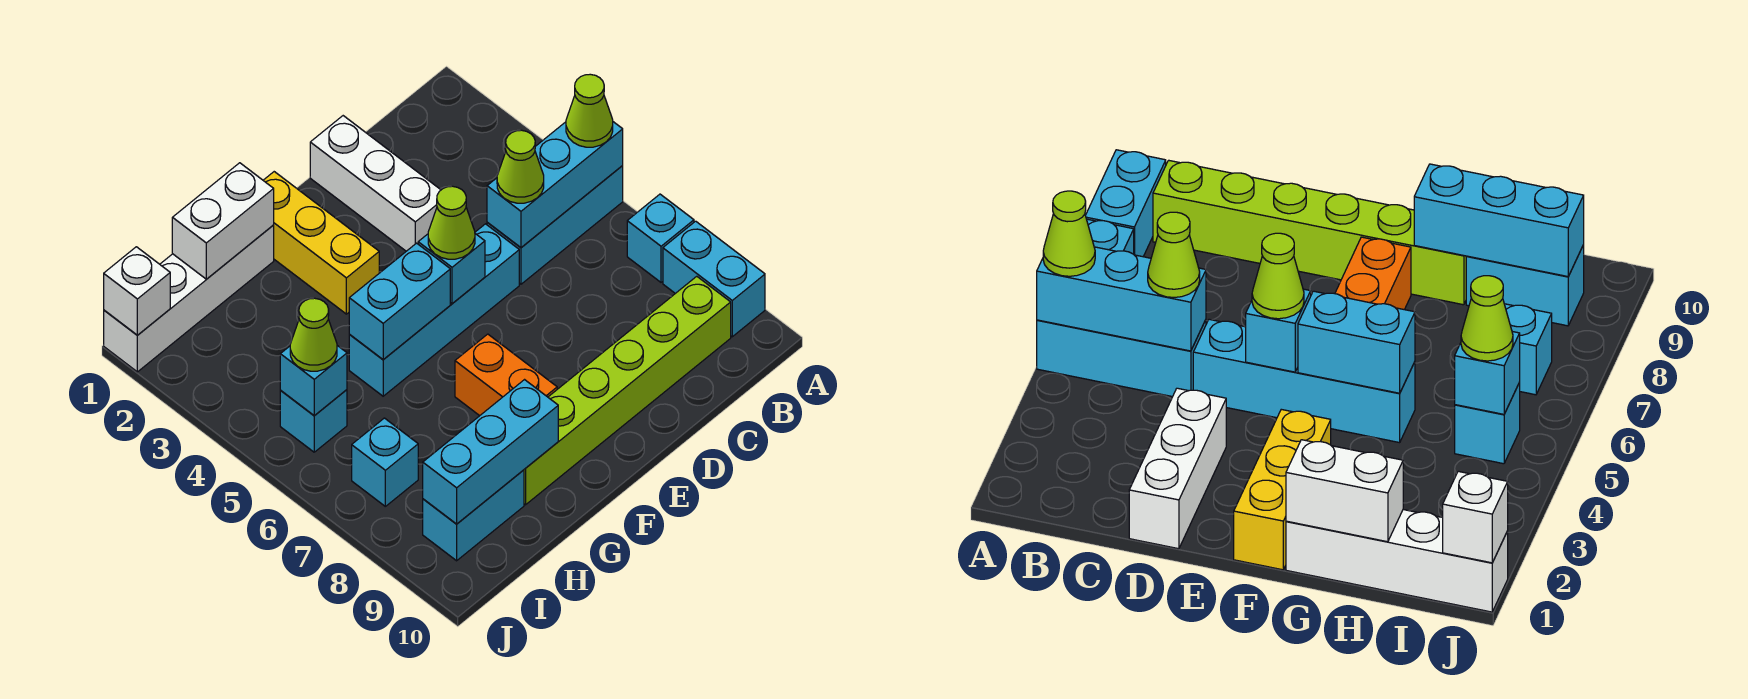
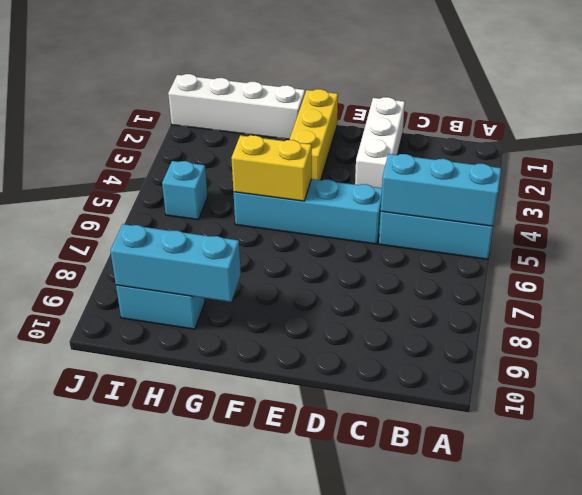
yellow 1x2 brick [231,135,312,201] -> cyan 1x2 brick [349,243,450,360]
none -> cyan 1x1 brick [627,194,694,282]
none -> cyan 1x2 brick [663,221,765,337]
none -> lime 1x6 brick [524,276,731,505]

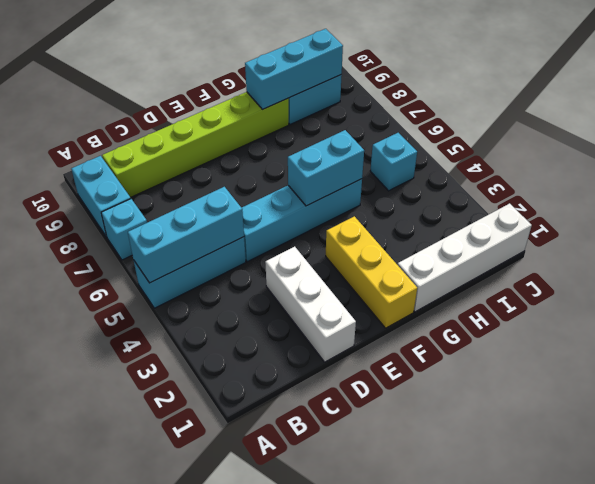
none -> orange 1x2 brick [455,334,557,416]
none -> cyan 1x1 brick [352,418,418,506]
none -> cyan 1x1 brick [418,234,485,304]

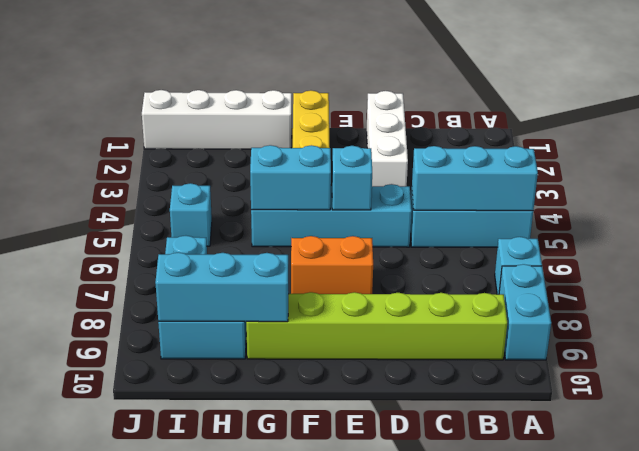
orange 1x2 brick [291,236,373,294] -> orange 1x2 brick turned to [455,334,557,416]
none -> white 1x2 brick [172,163,274,279]
none -> cyan 1x1 brick [280,346,347,416]
none -> white 1x1 brick [104,247,170,335]

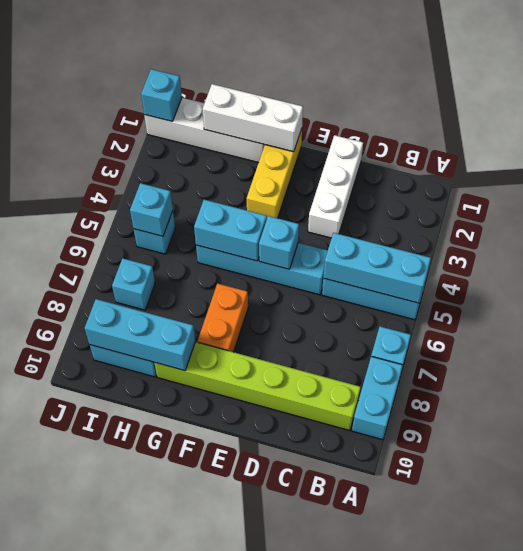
white 1x3 brick [203,84,303,152] -> white 1x2 brick [172,163,274,279]
cyan 1x1 brick [141,69,182,121] -> white 1x1 brick [104,247,170,335]
none -> lime 1x1 cone [566,74,613,147]
none -> lime 1x1 cone [497,130,544,203]
none -> lime 1x1 cone [428,186,475,259]

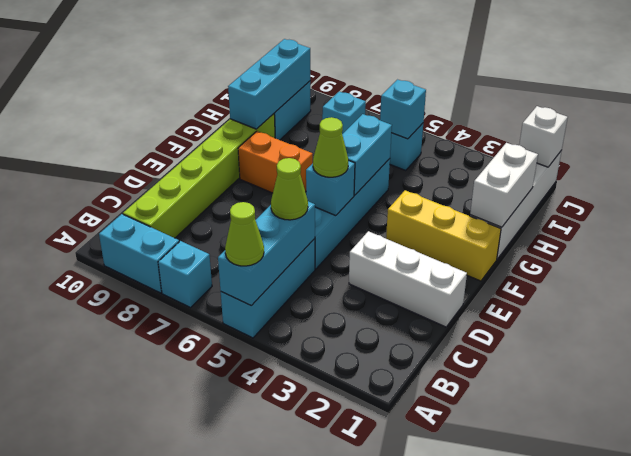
none -> lime 1x1 cone [290,298,337,371]

